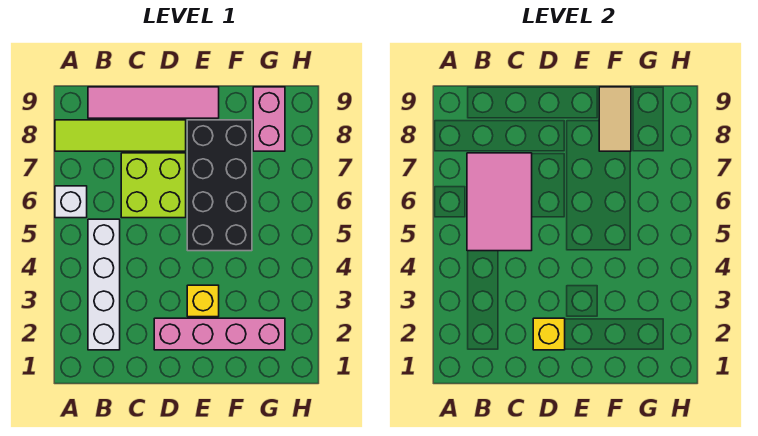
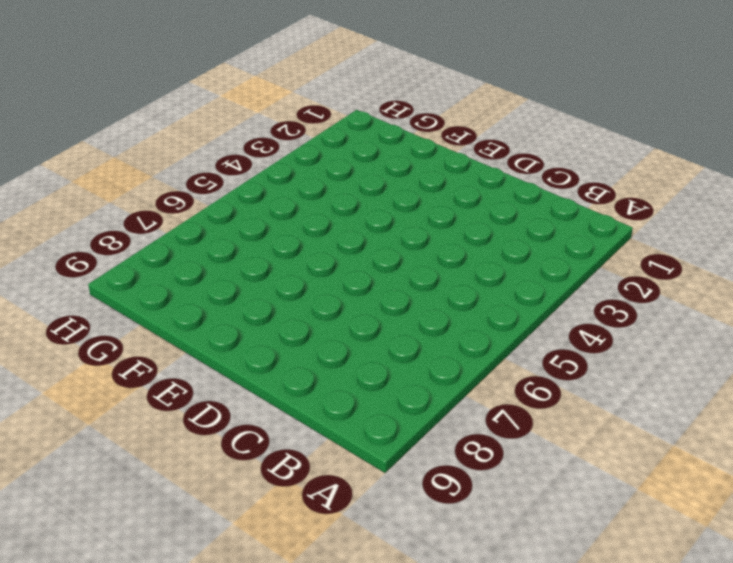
none -> white 1x1 brick [55,186,87,218]
none -> lime 1x4 tile [55,120,186,151]
none -> white 1x4 brick [88,219,120,350]

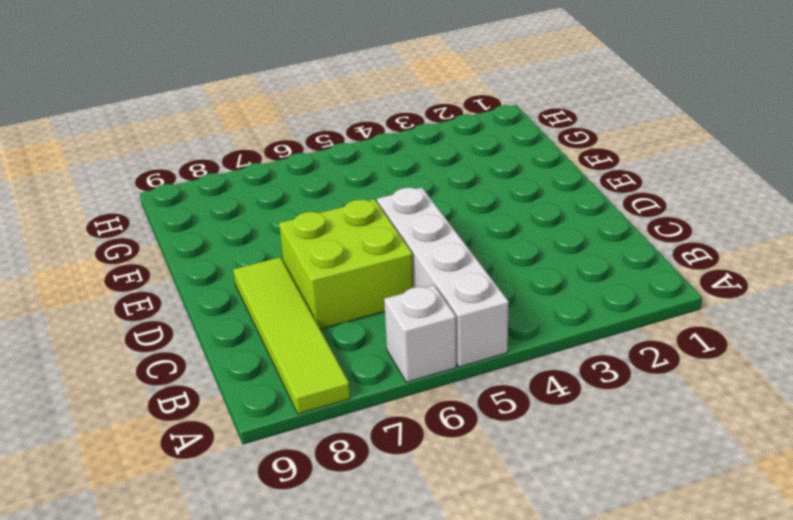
white 1x4 brick [377,187,509,367] -> white 1x4 brick turned to [88,219,120,350]
none -> pink 1x4 tile [88,87,219,118]
none -> pink 1x4 brick [154,318,285,350]
none -> yellow 1x1 brick [187,285,219,317]

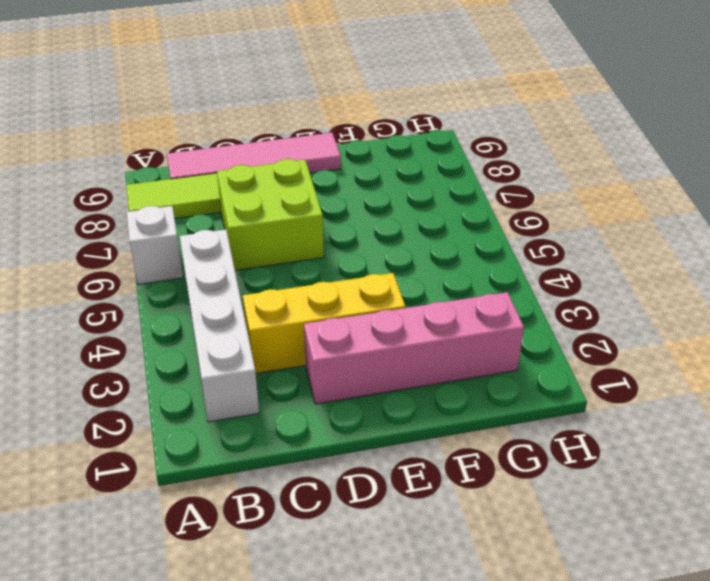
yellow 1x3 brick [243,273,405,373] -> yellow 1x1 brick [187,285,219,317]
none -> black 2x4 brick [187,120,252,251]
none -> pink 1x2 brick [253,87,285,151]
none -> pink 2x3 tile [467,153,532,251]

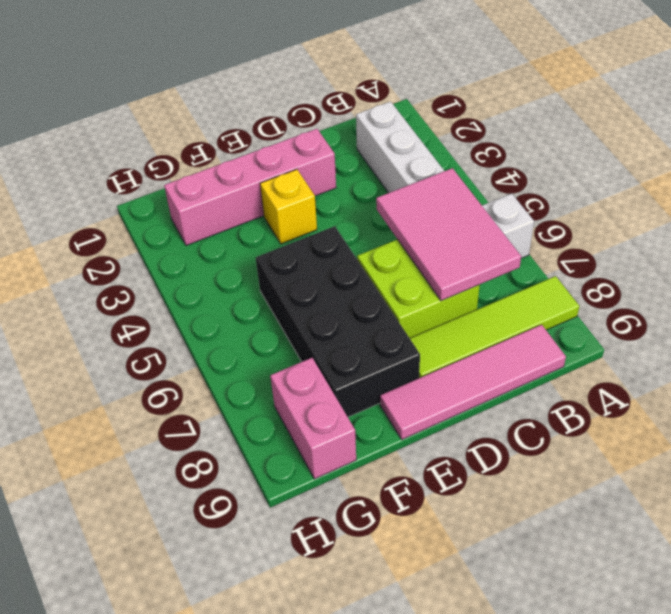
none -> yellow 1x1 brick [533,318,565,350]
none -> tan 1x2 tile [599,87,631,151]

